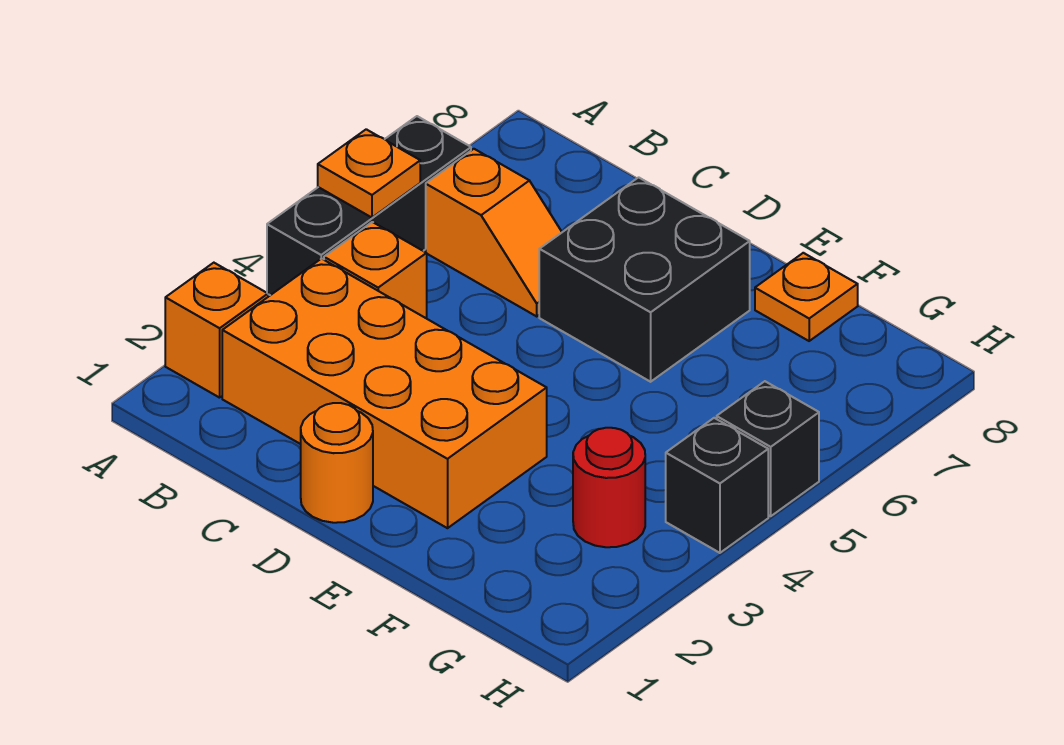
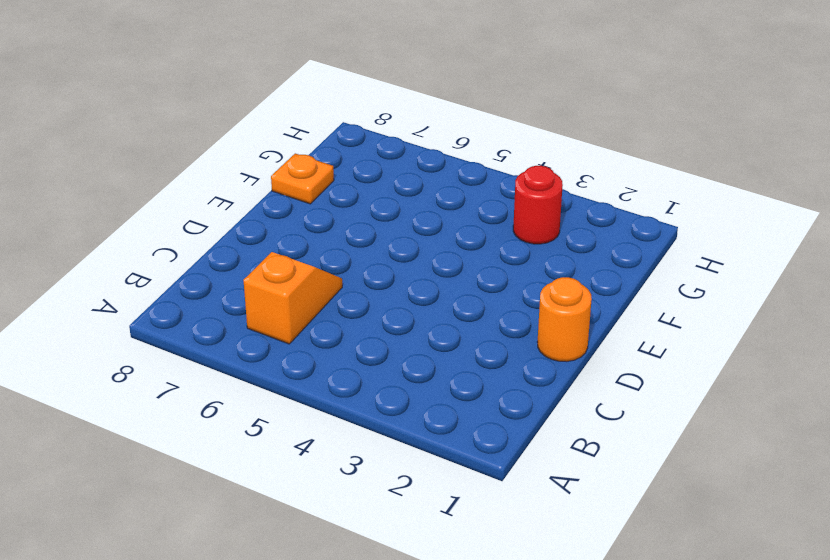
none -> orange 1x1 brick [165,263,268,398]
none -> black 1x3 brick [267,116,471,295]
none -> orange 2x4 brick [222,258,547,528]

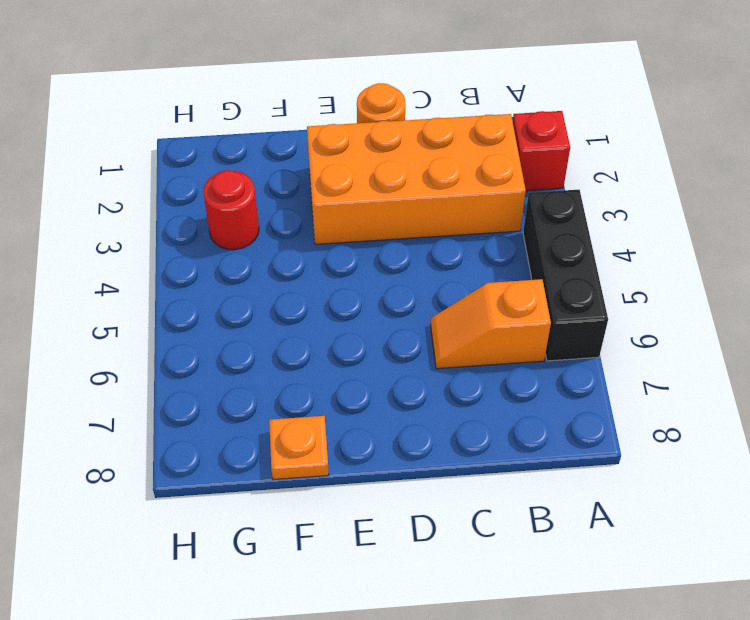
red 1x1 brick [513,111,570,191] -> orange 1x1 brick [165,263,268,398]
none -> orange 1x1 brick [324,222,427,318]
none -> black 2x2 brick [539,177,750,382]
none -> black 1x1 brick [666,418,768,553]

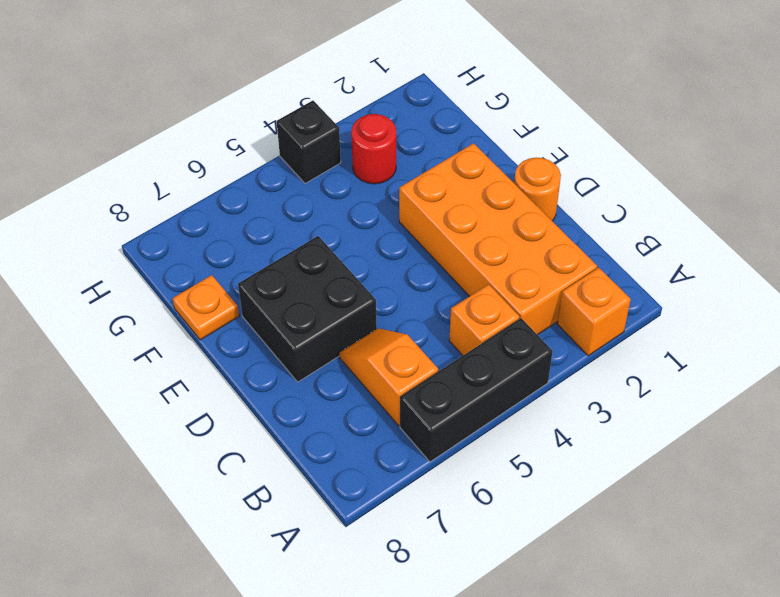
none -> black 1x1 brick [717,381,819,516]
none -> orange 1x1 plate [318,129,420,218]

